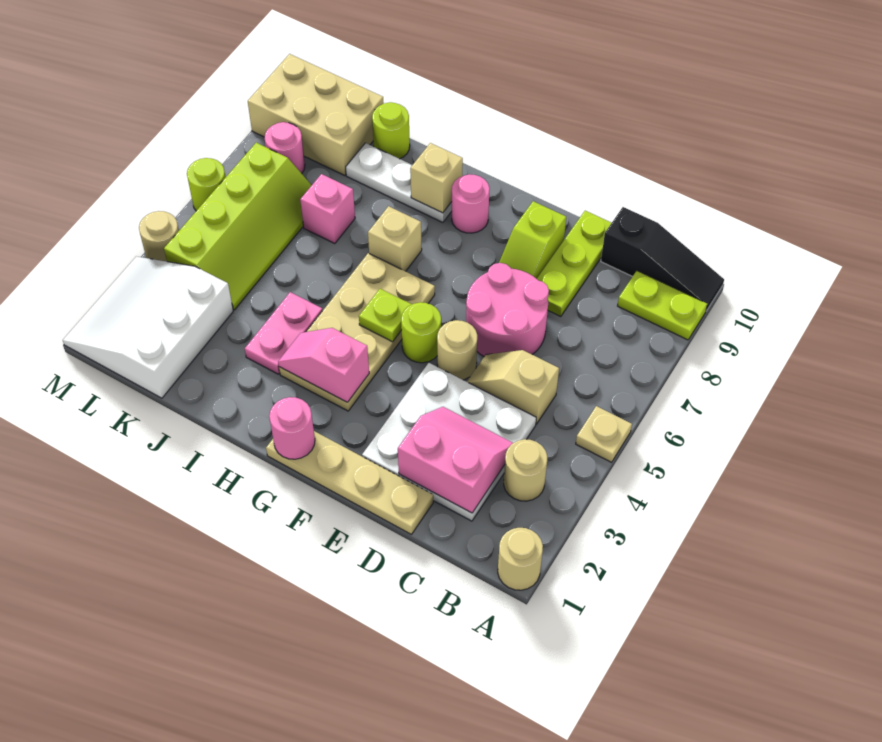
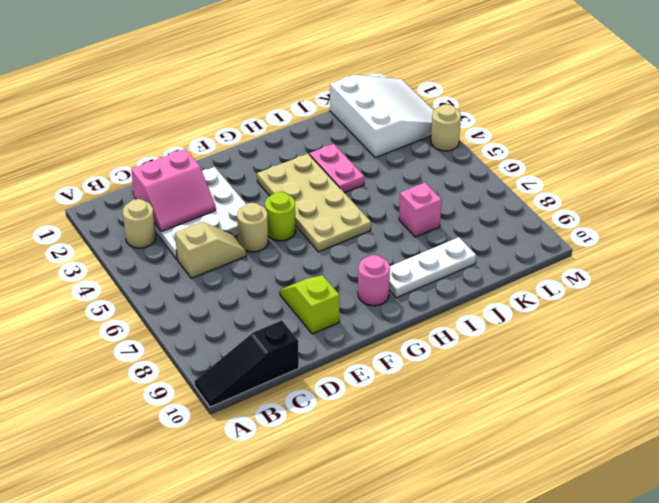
none -> tan 1x1 round brick [498,528,543,590]
none -> tan 1x1 plate [576,406,632,462]
none -> lime 1x2 plate [618,271,707,340]
none -> tan 1x4 plate [266,431,433,535]

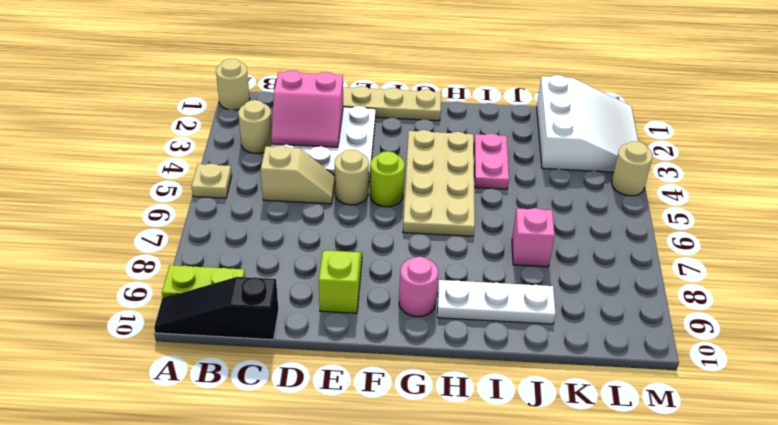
none -> pink 2x2 round brick [466,263,549,356]
none -> lime 1x3 plate [537,211,611,317]
none -> tan 1x1 brick [368,206,422,271]
none -> lime 1x1 round brick [372,102,410,159]

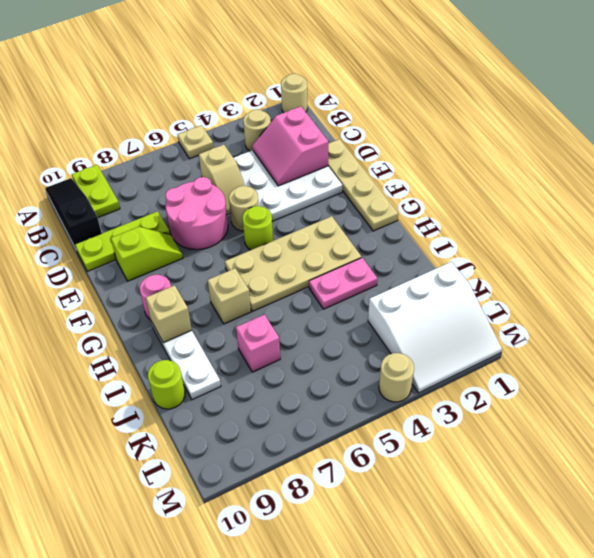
none -> lime 2x4 slope [164,143,312,310]
none -> tan 2x3 brick [248,54,384,175]
none -> pink 1x1 round brick [264,122,305,173]
none -> lime 1x1 round brick [187,158,226,211]

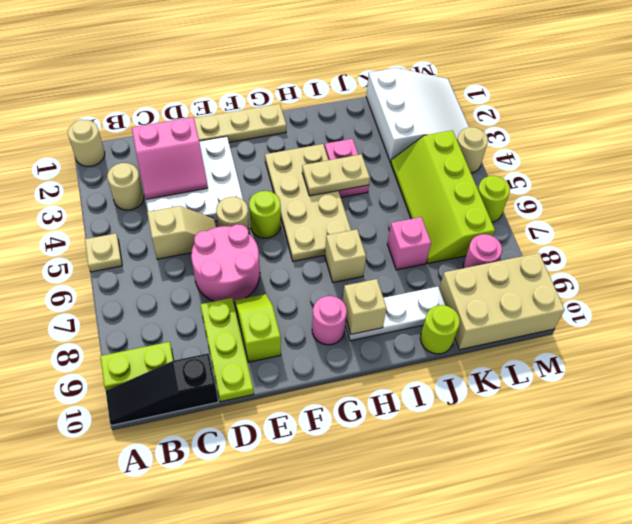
tan 1x2 plate [302,154,370,196] -> none
none -> pink 1x1 round brick [269,397,315,459]
none -> pink 1x2 slope [278,328,369,402]
none -> lime 1x1 plate [359,289,412,342]

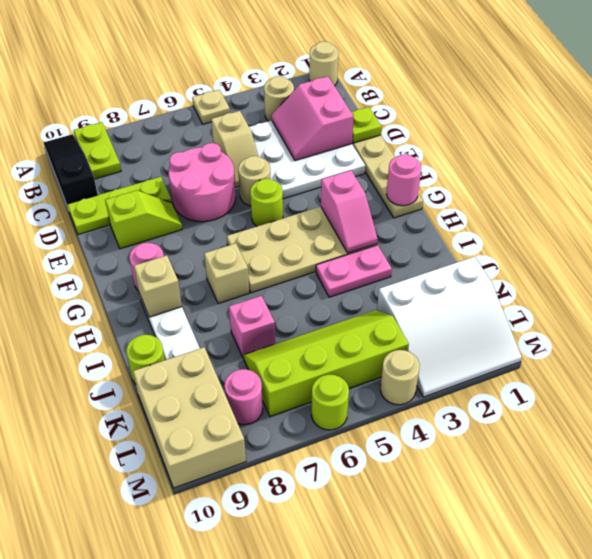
lime 1x1 plate [351,107,382,143] -> lime 1x1 plate moved to [359,289,412,342]

